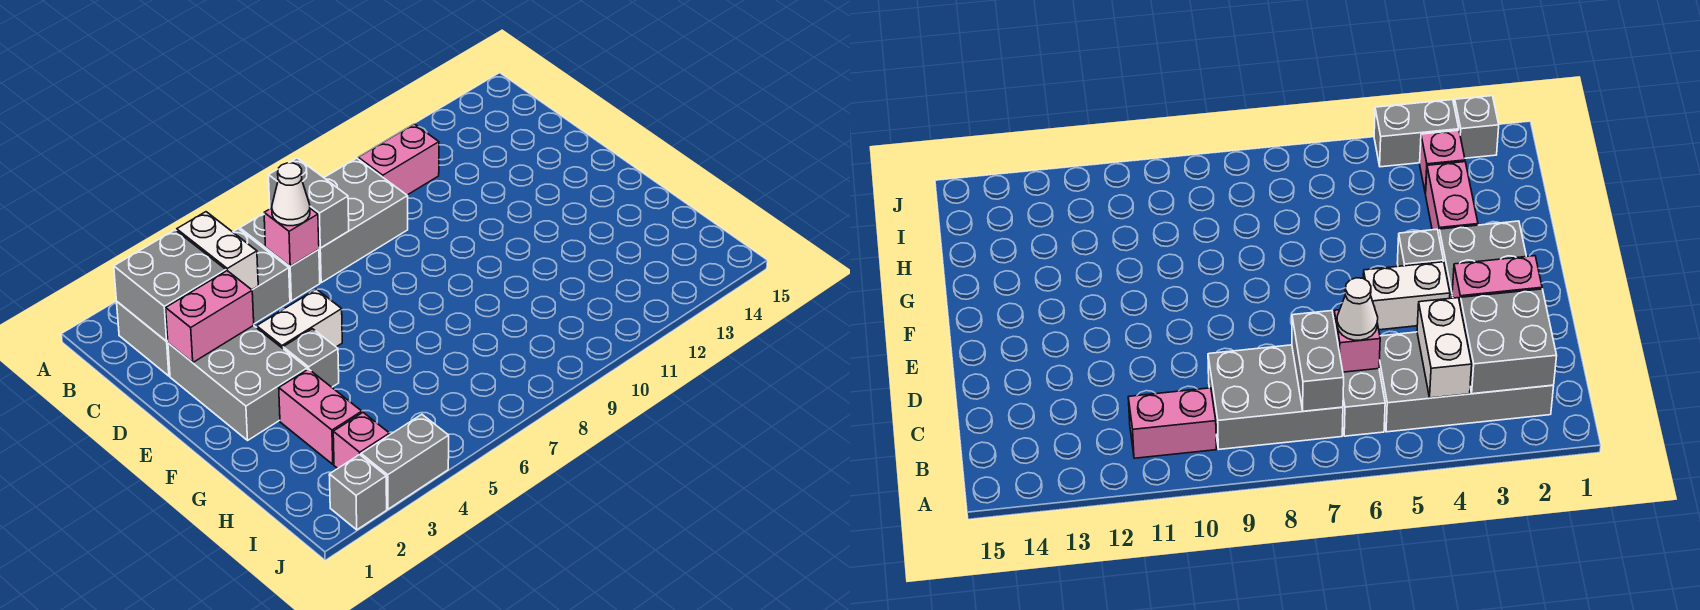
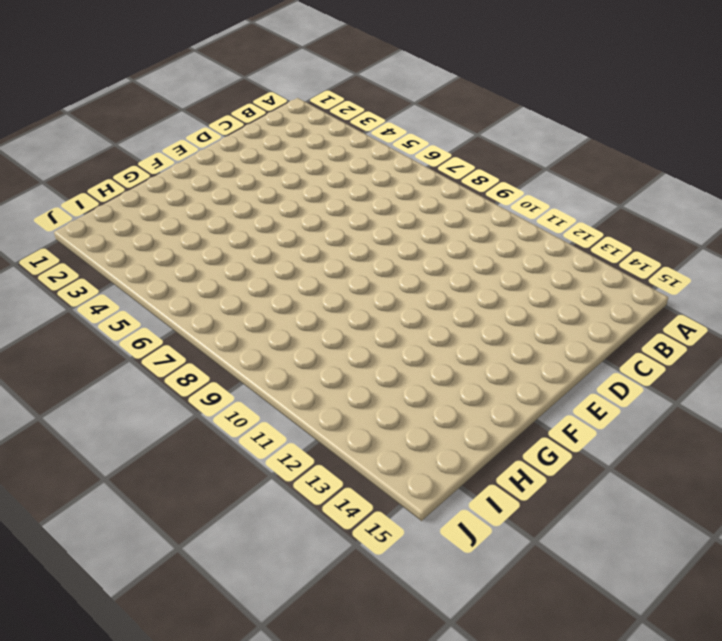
none -> grey 2x4 brick [117,229,290,376]
none -> grey 1x2 brick [240,214,320,301]
none -> grey 2x3 brick [319,158,408,283]

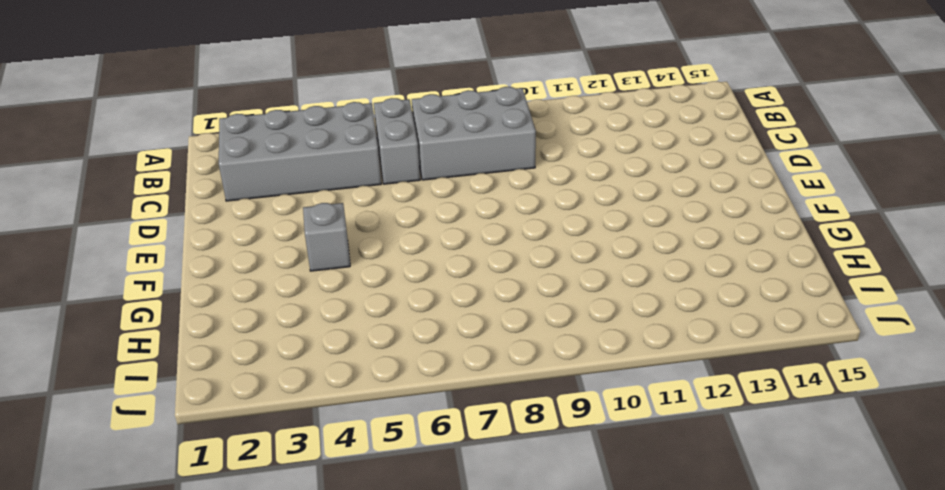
none -> pink 1x2 brick [358,124,439,195]
none -> grey 2x3 brick [168,326,307,440]
none -> white 1x2 brick [257,289,342,348]

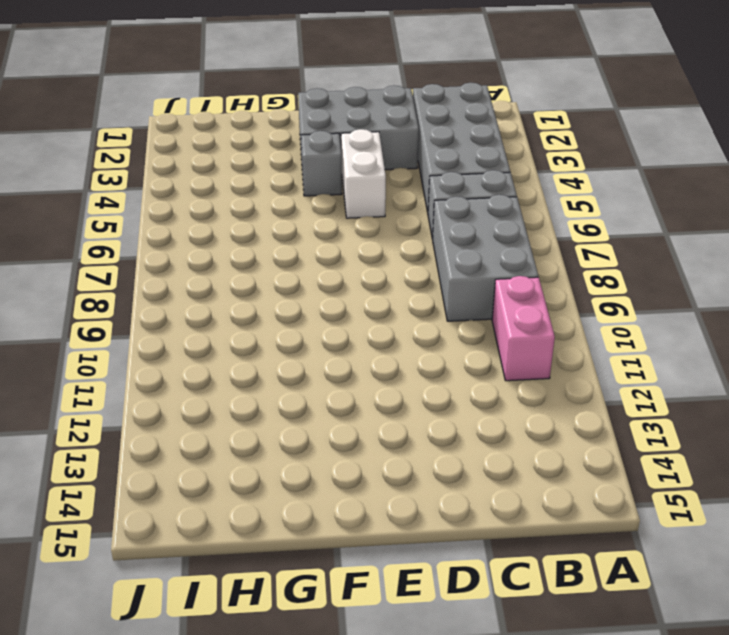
none -> pink 1x2 brick [279,369,362,464]
none -> pink 1x1 brick [333,413,390,468]
none -> grey 1x1 brick [329,455,387,530]

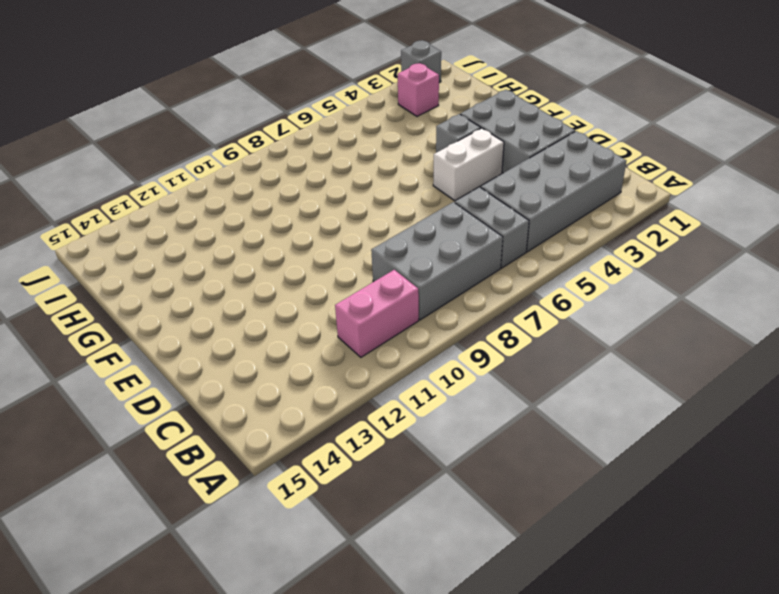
none -> pink 1x2 brick [279,369,362,464]
none -> grey 1x2 brick [361,414,449,509]
none -> grey 2x2 brick [114,230,226,341]

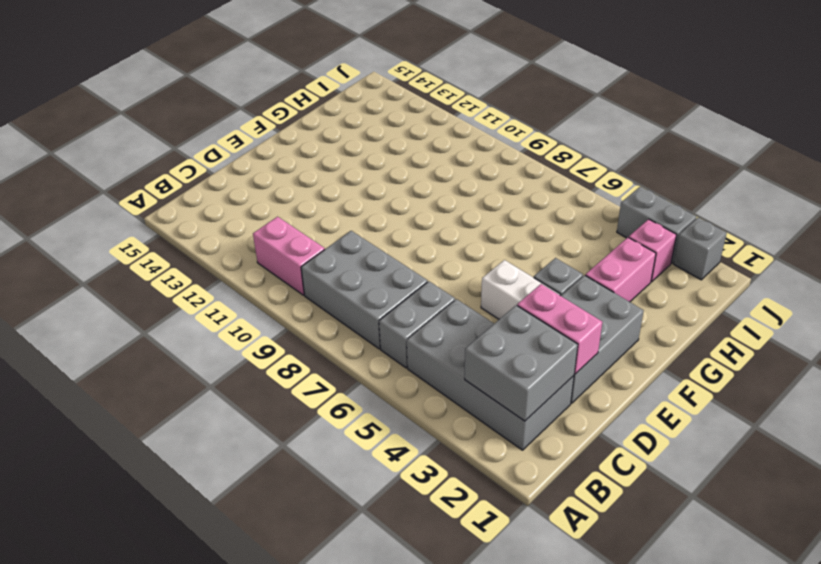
none -> white 1x2 brick [177,212,258,290]
none -> grey 1x2 brick [269,158,349,248]
none -> pink 1x1 brick [264,208,319,266]

